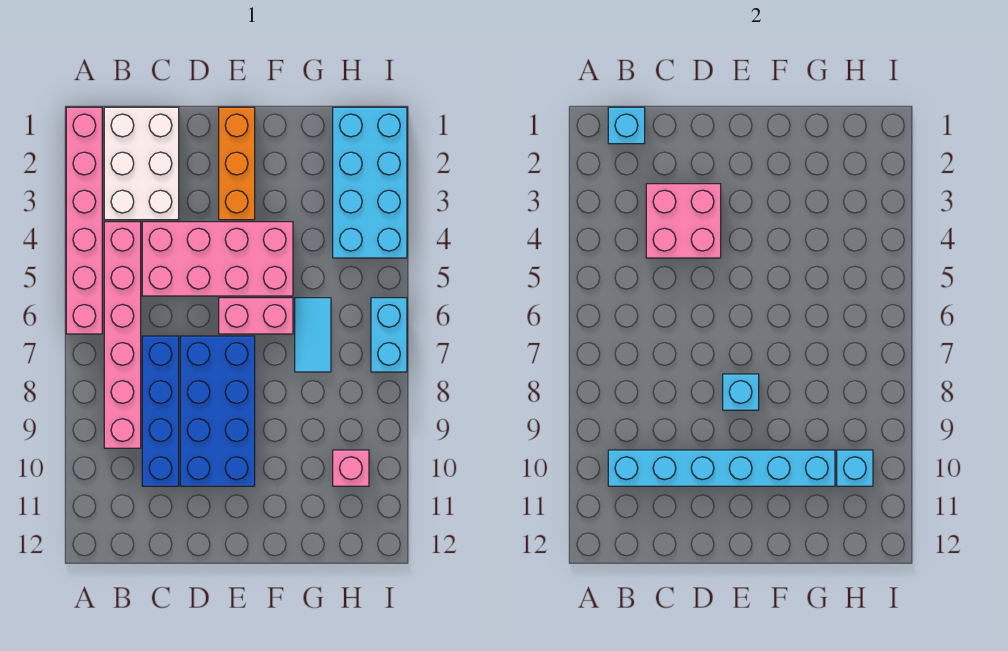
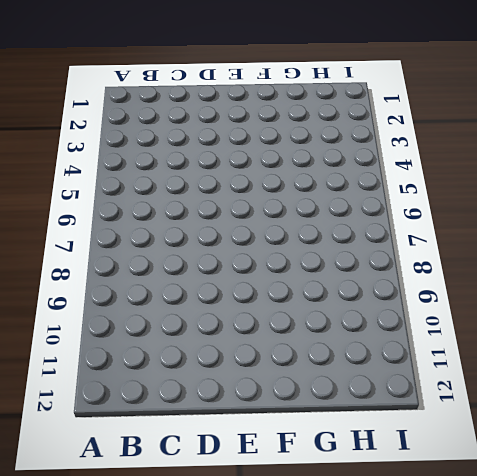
none -> pink 1x6 brick [66,107,102,334]
none -> white 2x3 brick [104,107,179,220]
none -> pink 1x6 brick [104,222,141,448]

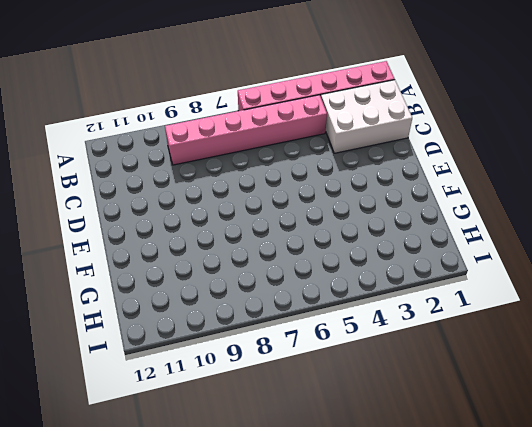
none -> pink 2x4 brick [142,222,293,296]
none -> blue 1x4 brick [142,336,179,486]
none -> blue 2x4 brick [180,336,255,486]

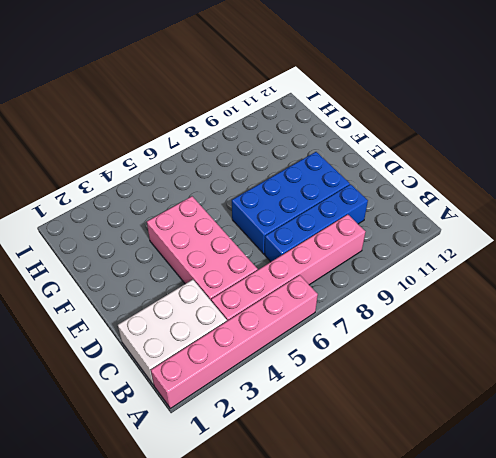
none -> orange 1x3 brick [219,107,255,220]
none -> pink 1x2 brick [219,298,293,334]
none -> cyan 1x2 tile [295,298,331,372]

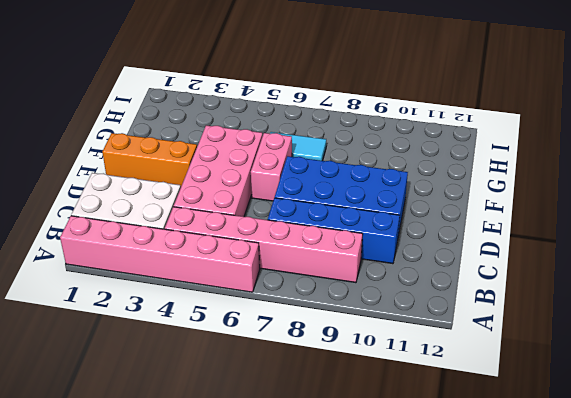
none -> cyan 2x4 brick [333,107,407,258]
none -> pink 1x1 brick [333,450,369,486]
none -> cyan 1x2 brick [371,298,407,372]

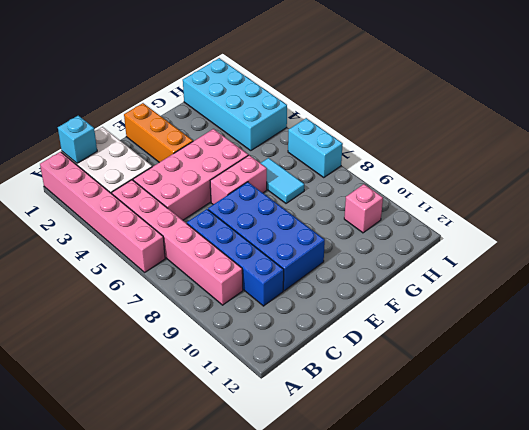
none -> cyan 1x6 brick [608,450,835,486]
none -> pink 2x2 brick [646,184,721,258]
none -> cyan 1x1 brick [723,374,759,410]

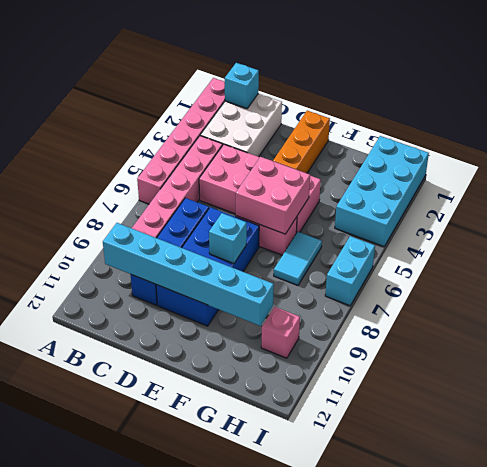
pink 2x2 brick [236,157,310,234] -> pink 2x2 brick moved to [646,184,721,258]
none -> cyan 1x1 brick [837,450,873,486]

